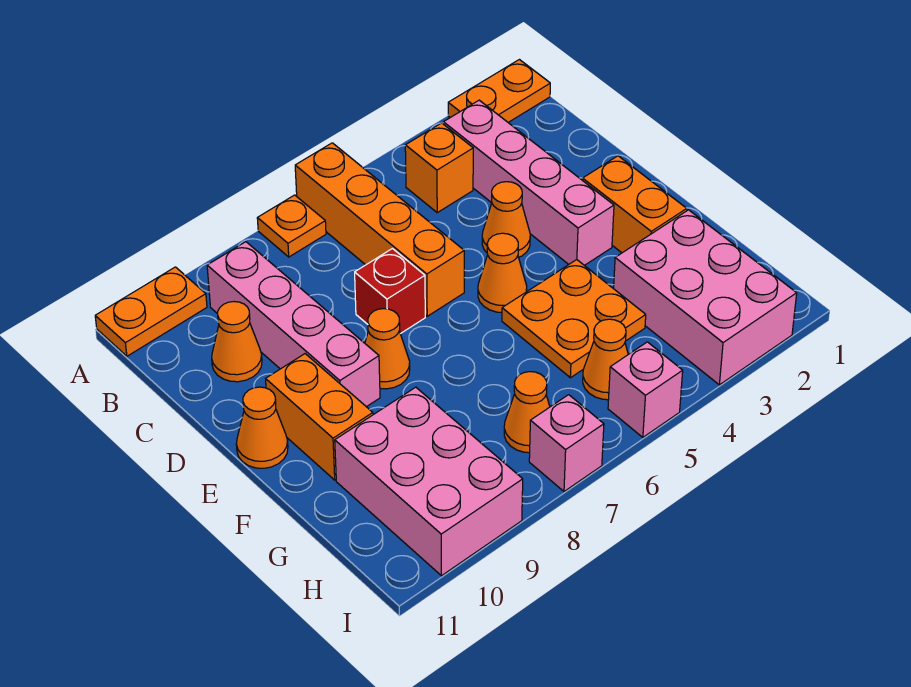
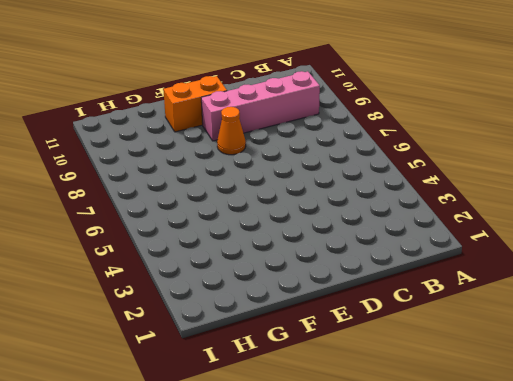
none -> orange 1x2 plate [448,60,550,122]
none -> orange 1x4 brick [295,143,464,316]
none -> orange 1x1 plate [257,195,326,257]

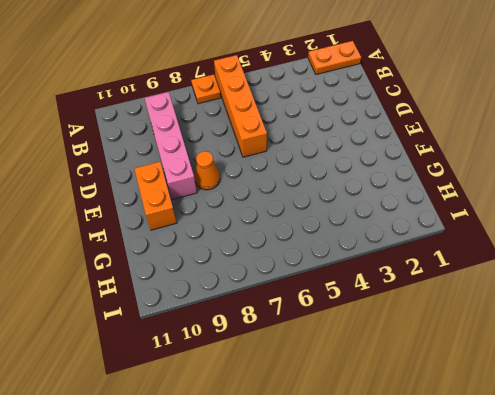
none -> orange 1x2 plate [95,267,207,356]
none -> pink 1x4 brick [443,100,614,265]
none -> orange 1x1 brick [405,123,473,212]

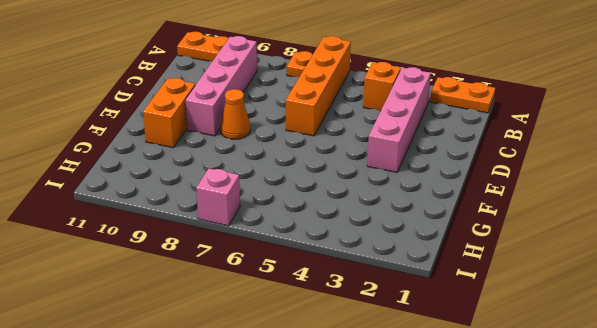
none -> orange 1x1 cone [212,302,262,382]
none -> orange 1x1 cone [482,182,530,257]
none -> red 1x1 brick [355,249,425,334]

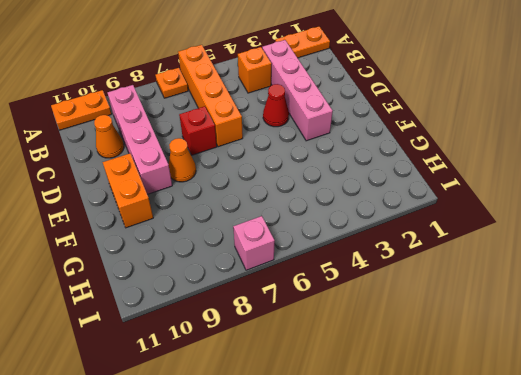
red 1x1 cone [263,84,289,127] -> orange 1x1 cone [482,182,530,257]
none -> orange 1x2 brick [583,156,687,253]
none -> orange 1x1 cone [478,233,527,312]
none -> orange 1x1 cone [236,387,288,468]

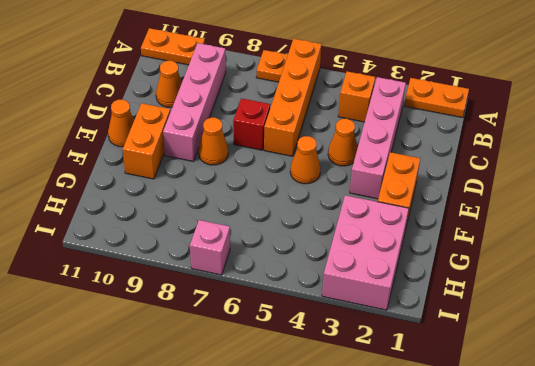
none -> orange 2x2 plate [502,260,646,378]
none -> pink 2x3 brick [335,387,523,576]
none -> orange 1x1 cone [583,319,628,400]

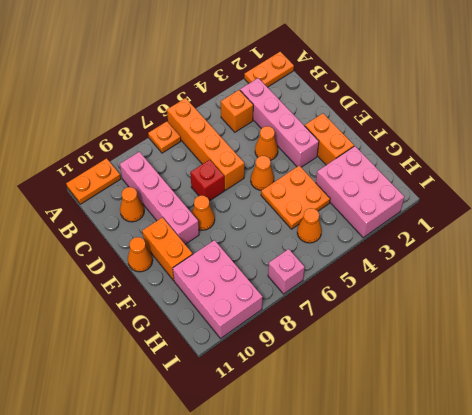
none -> orange 1x1 cone [504,372,550,453]
none -> pink 1x1 brick [608,342,683,437]

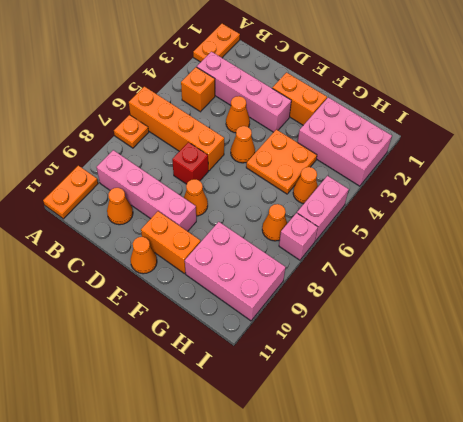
pink 1x2 brick [297,176,349,241] -> pink 1x1 brick [608,342,683,437]

